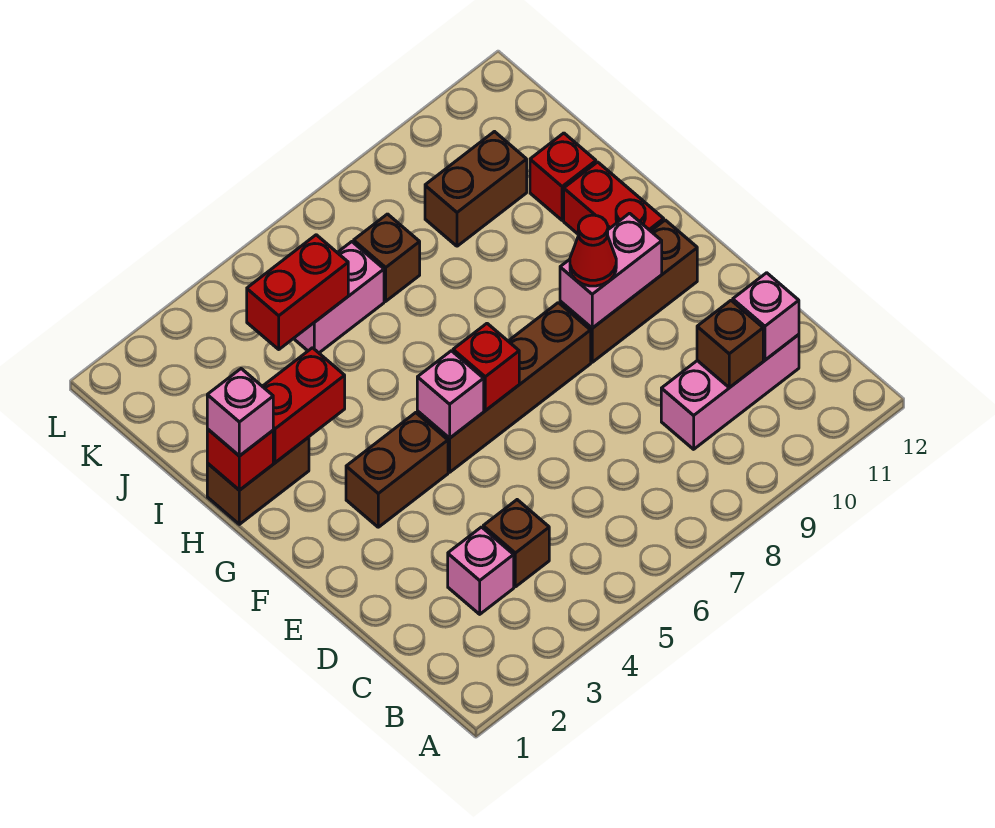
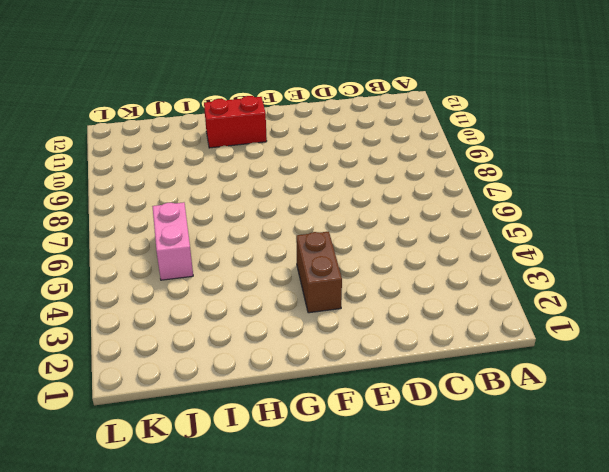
none -> pink 1x1 brick [448,527,514,614]
none -> brown 1x1 brick [483,500,549,587]
none -> pink 1x3 brick [661,335,799,449]

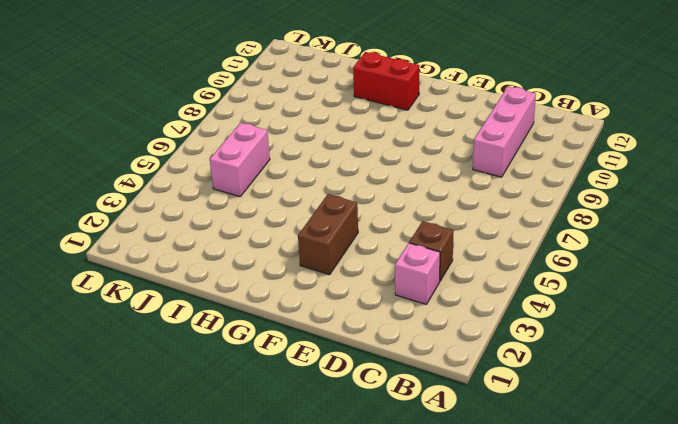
none -> brown 1x4 brick [417,303,591,472]
none -> brown 1x3 brick [560,220,697,362]
none -> brown 1x2 brick [207,437,309,524]

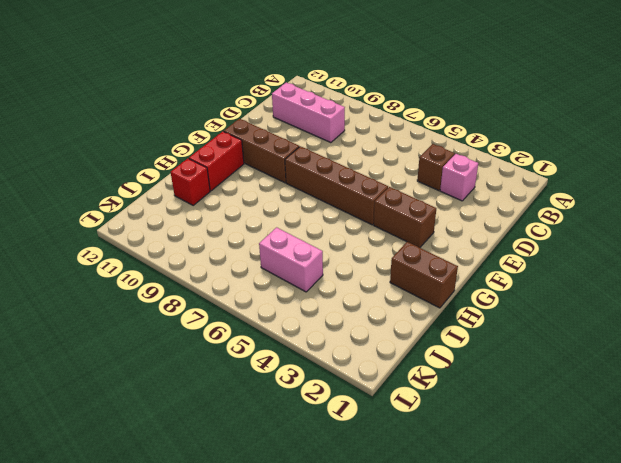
none -> brown 1x1 brick [354,214,420,301]
none -> brown 1x2 brick [425,132,527,246]
none -> brown 1x1 brick [697,301,763,388]

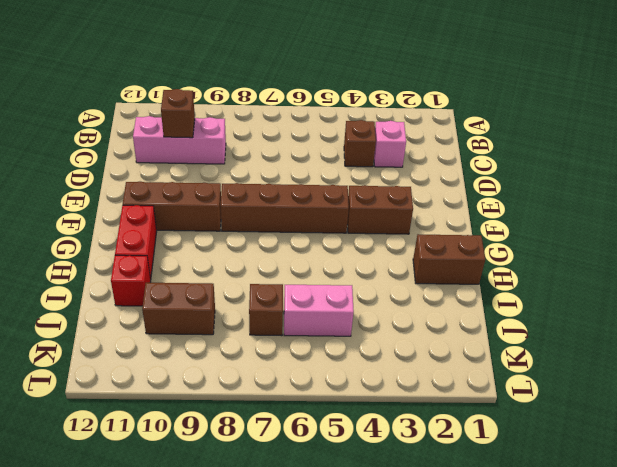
none -> pink 1x1 brick [733,273,799,360]
none -> pink 1x1 brick [417,351,484,438]
none -> red 1x1 brick [453,324,519,411]

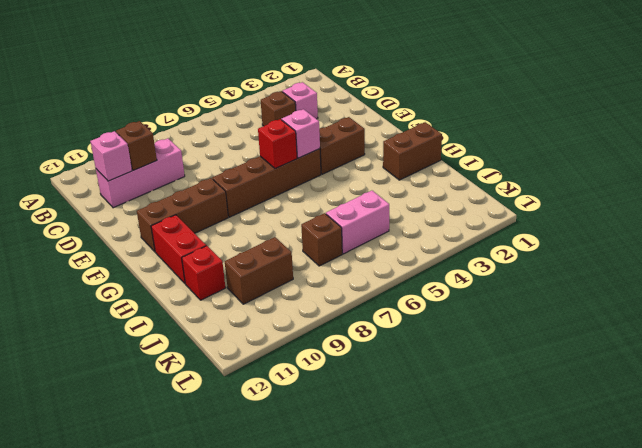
none -> pink 1x2 brick [560,213,662,328]
none -> red 1x1 brick [207,429,273,490]
none -> red 1x2 brick [262,348,345,463]

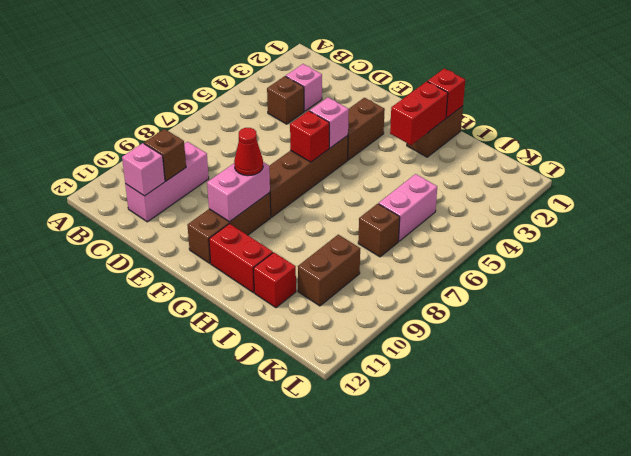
none -> red 1x2 brick [247,235,348,349]
none -> pink 1x1 brick [207,369,273,456]

